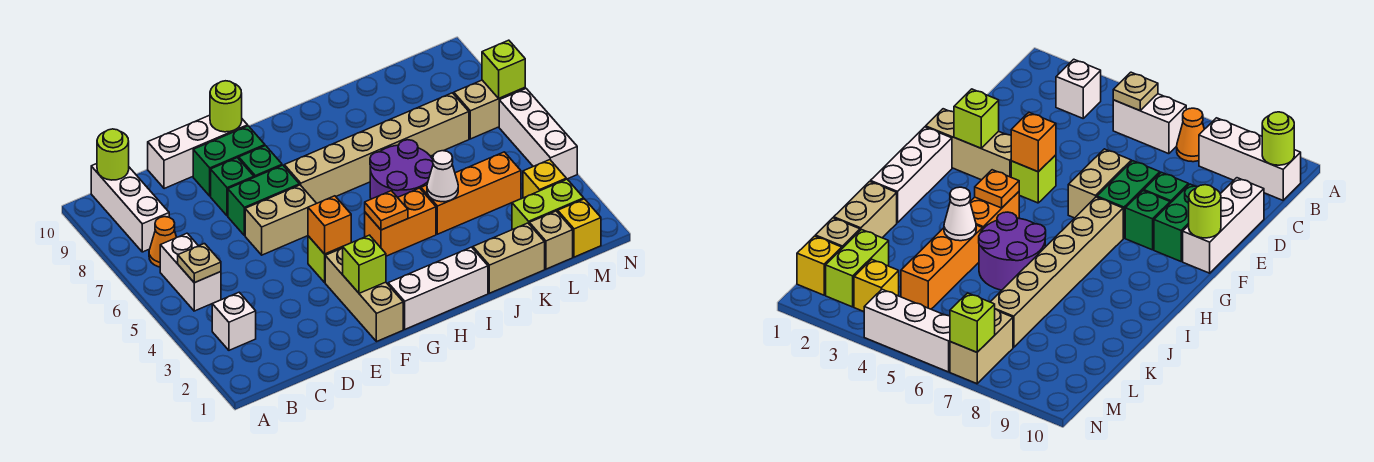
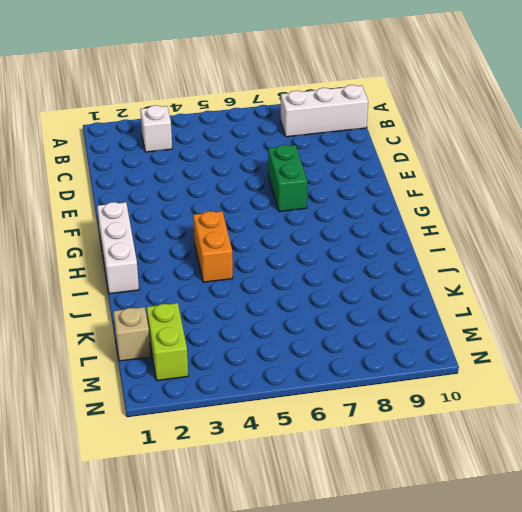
none -> white 1x2 brick [160,233,221,311]
none -> orange 1x1 cone [149,217,177,267]
none -> white 1x3 brick [148,115,248,189]
none -> tan 1x2 brick [245,185,316,255]

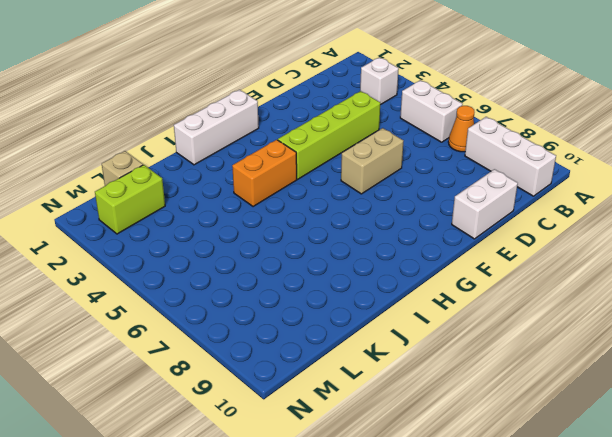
lime 1x4 brick [278,91,380,179] -> lime 1x1 brick [308,236,343,282]
white 1x2 brick [452,169,518,239] -> white 1x3 brick [148,115,248,189]
none -> green 1x2 brick [228,165,299,235]
none -> green 1x1 brick [211,158,254,216]
none -> green 1x2 brick [193,126,265,196]
none -> tan 1x3 brick [325,248,403,342]

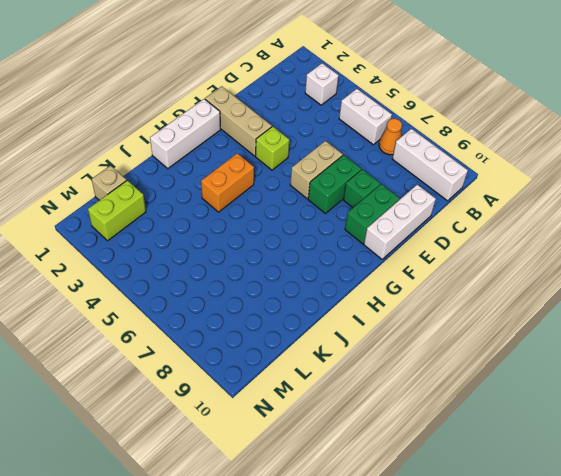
none -> green 1x1 brick [239,146,282,177]
none -> tan 1x6 brick [284,93,469,203]
none -> purple 2x2 round brick [370,140,433,199]
none -> tan 1x2 brick [473,223,545,293]

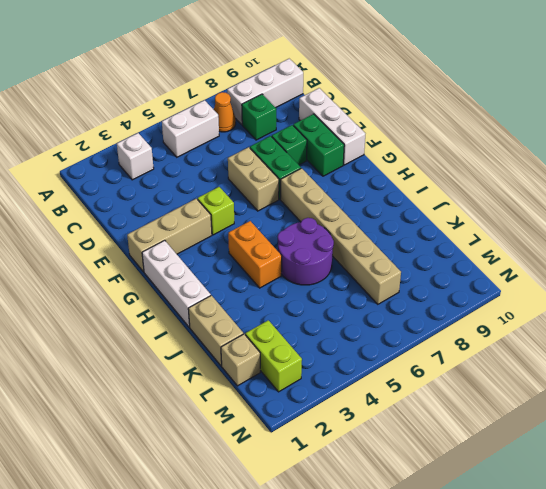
green 1x1 brick [242,94,276,140] -> green 1x1 brick moved to [239,146,282,177]
none -> orange 1x3 brick [421,152,521,234]
none -> yellow 1x1 brick [558,199,601,257]
none -> yellow 1x1 brick [523,160,566,198]
none -> tan 1x2 brick [454,80,525,139]

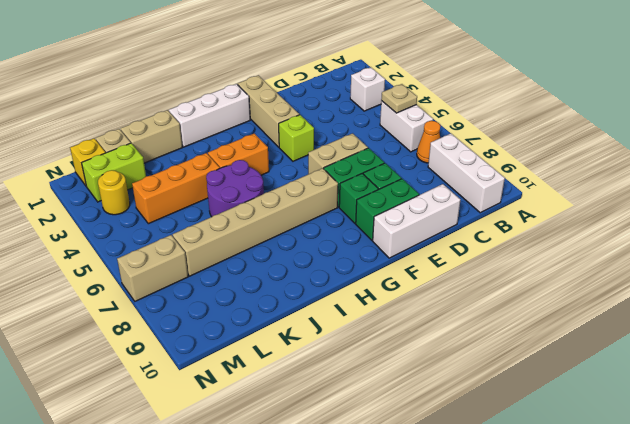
yellow 1x1 round brick [98,170,130,215] -> yellow 1x1 brick [523,160,566,198]
none -> white 1x3 brick [499,89,577,179]
none -> lime 1x1 round brick [97,129,129,180]
none -> lime 1x1 brick [343,235,386,293]
none -> orange 1x1 brick [308,196,351,254]

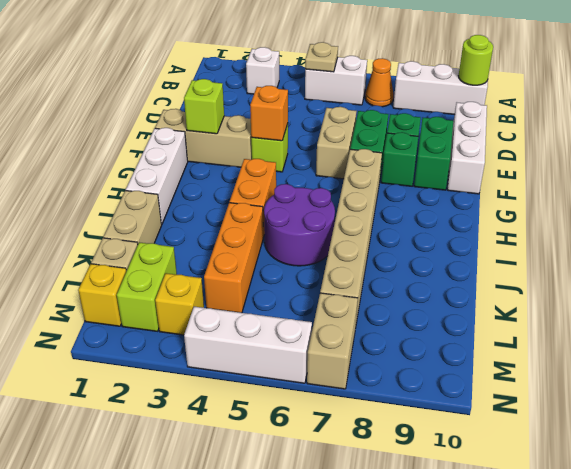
none -> lime 1x1 round brick [210,81,242,132]
none -> orange 1x1 plate [365,191,408,230]
none -> white 1x1 cone [427,151,458,202]
none -> lime 1x1 brick [482,40,525,98]

